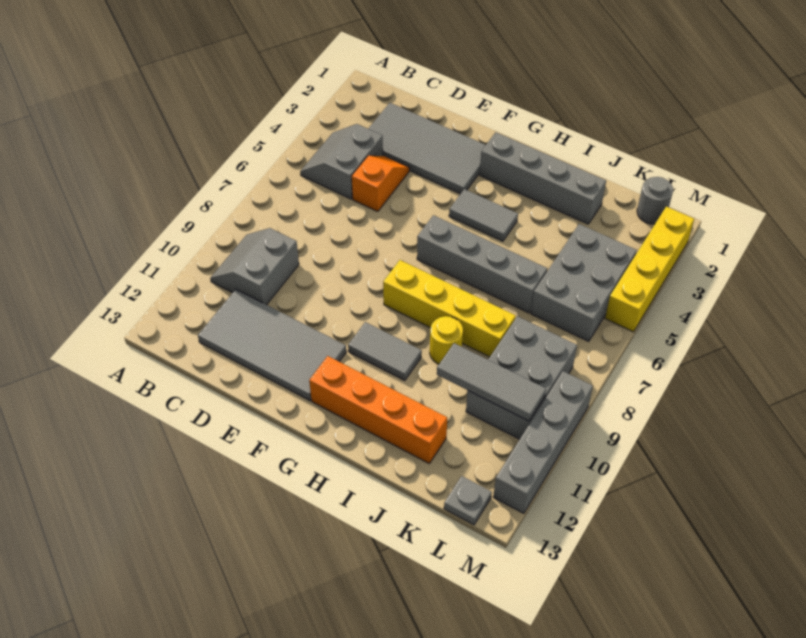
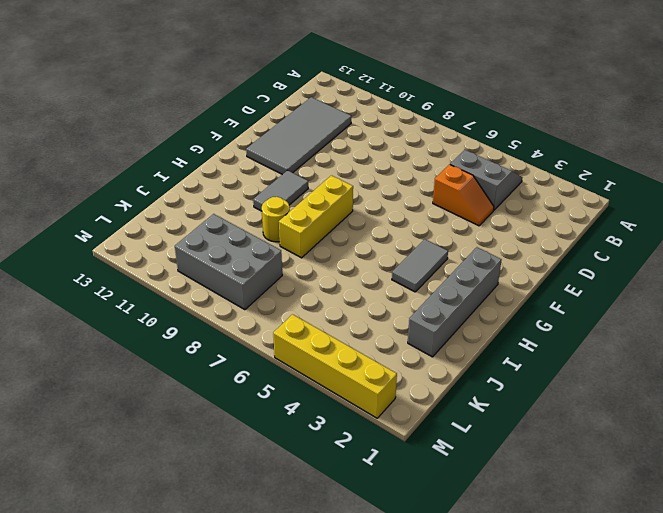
yellow 1x3 brick [279,175,353,258] -> yellow 1x4 brick [383,260,516,357]
none -> grey 2x2 slope [210,228,299,305]
none -> grey 2x4 tile [368,103,486,194]
none -> grey 1x4 brick [417,215,547,313]

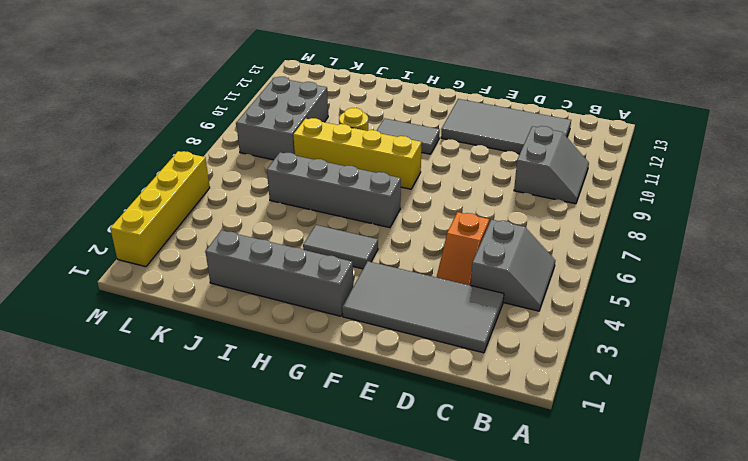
none -> orange 1x4 brick [309,356,447,463]
none -> grey 2x3 brick [531,224,637,341]
none -> grey 1x1 round brick [637,177,673,224]

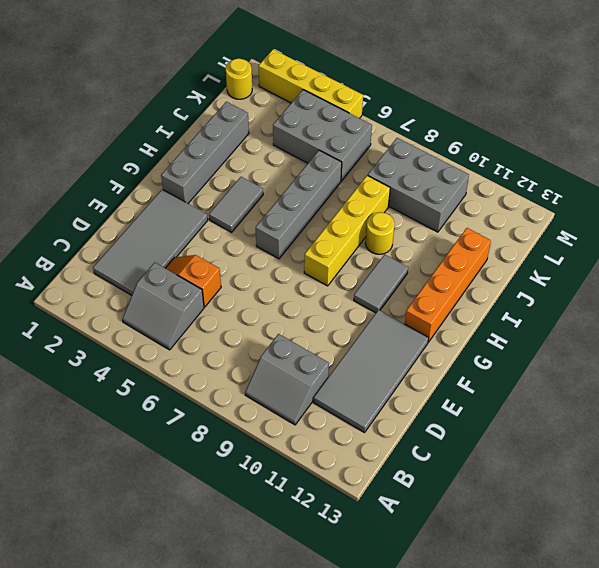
yellow 1x1 round brick [226,59,252,99] -> grey 1x1 round brick [637,177,673,224]
none -> grey 1x1 plate [444,476,492,525]
none -> grey 1x4 brick [493,371,593,514]
none -> grey 1x3 tile [437,343,546,421]

